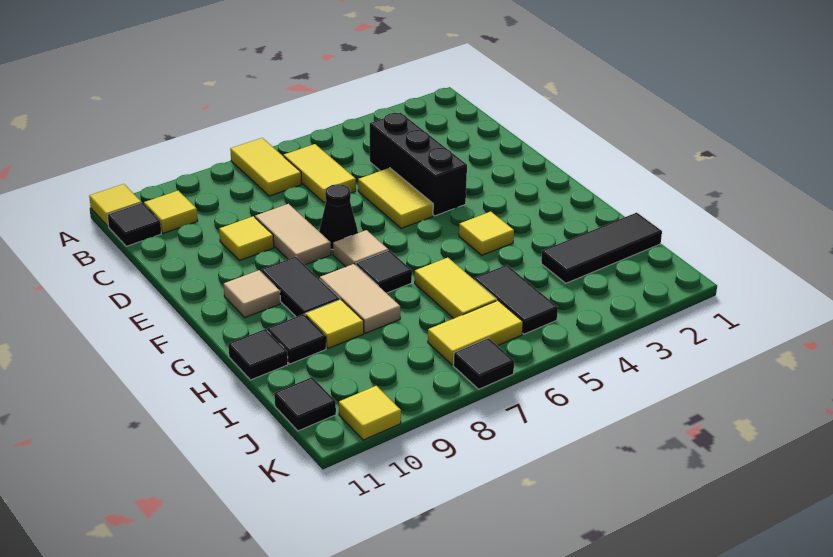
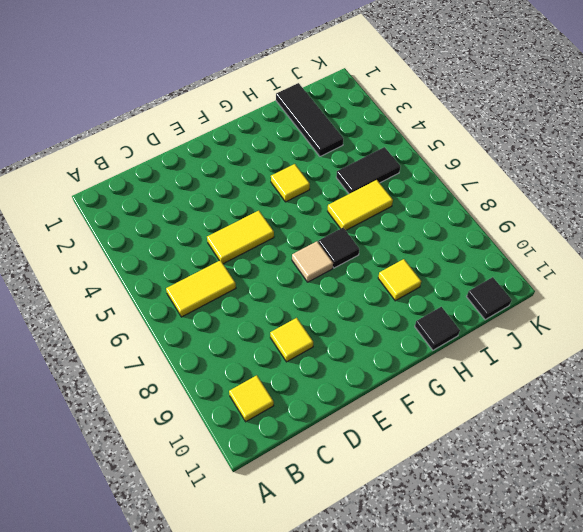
none -> yellow 1x2 tile [230,138,302,196]
none -> yellow 1x1 tile [89,184,141,226]
none -> black 1x1 tile [107,203,161,246]

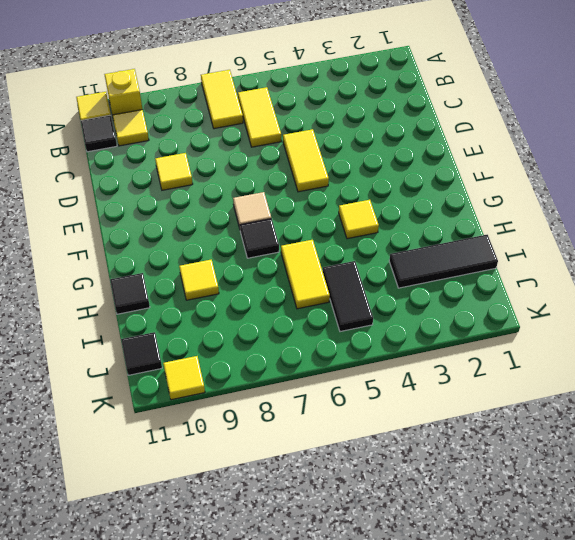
yellow 1x1 brick [104,69,142,115] -> none
none -> black 1x3 brick [370,113,467,216]
none -> tan 1x2 tile [255,204,331,265]
none -> black 1x1 cone [319,184,358,250]

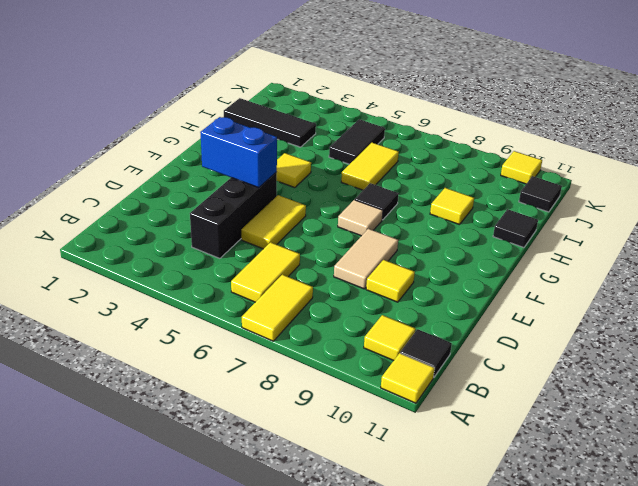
blue 1x2 brick [200,117,277,188] -> none
none -> black 1x1 cone [319,184,358,250]
none -> black 1x2 tile [261,257,340,317]
none -> tan 1x1 tile [224,270,280,317]

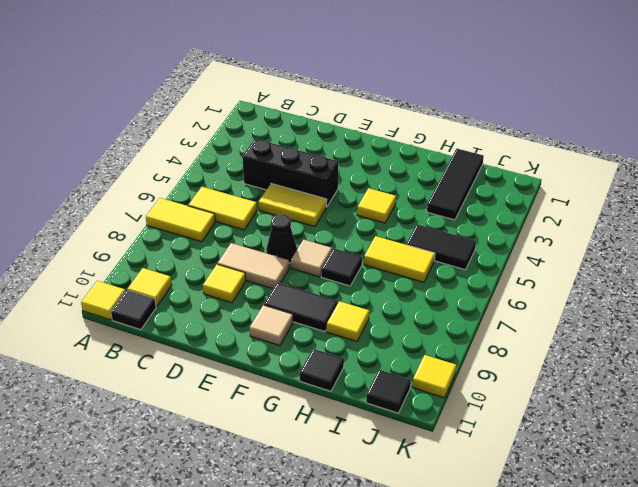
none -> tan 1x2 tile [320,264,400,333]
none -> black 1x1 tile [267,314,326,364]
none -> yellow 1x2 tile [428,301,523,365]

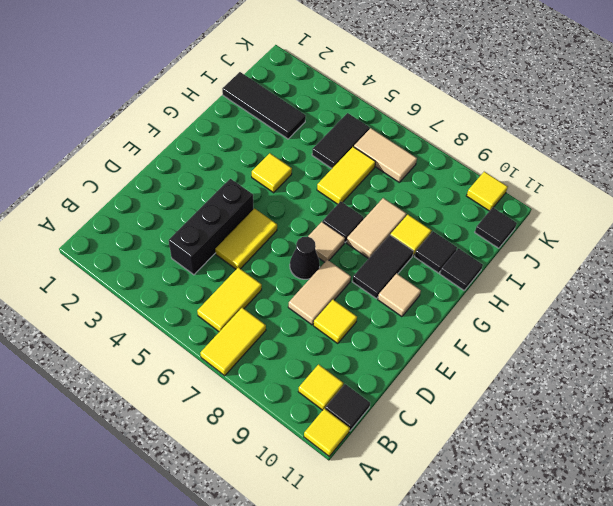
tan 1x2 tile [354,128,417,182] -> yellow 1x2 tile [428,301,523,365]
none -> black 1x1 tile [453,338,514,389]

